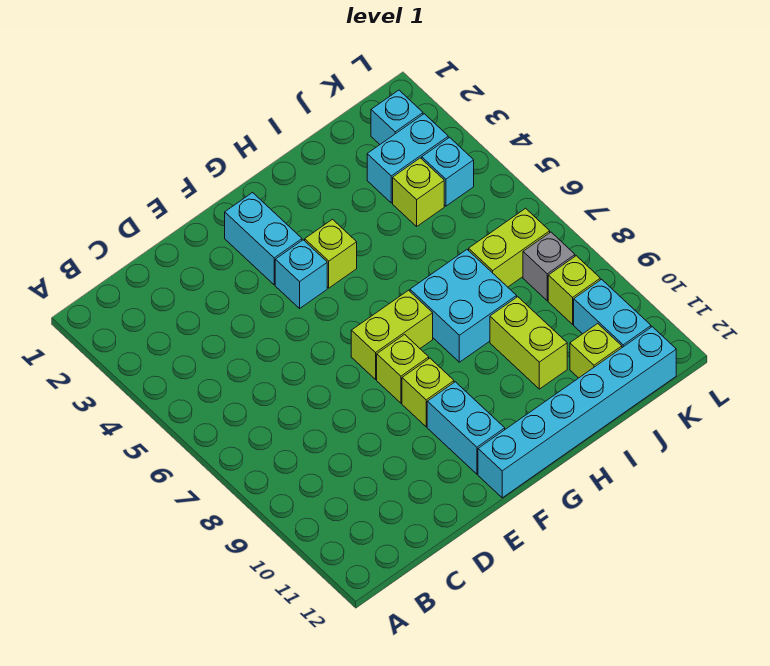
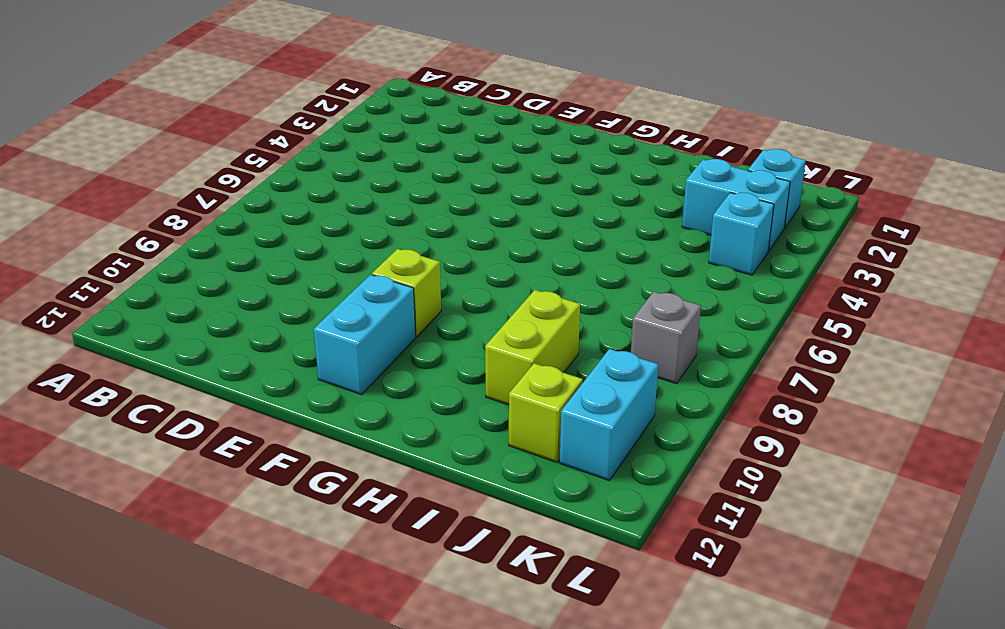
none -> cyan 1x2 brick [225,193,302,285]
none -> cyan 1x1 brick [275,240,327,308]
none -> lime 1x2 brick [351,290,433,379]

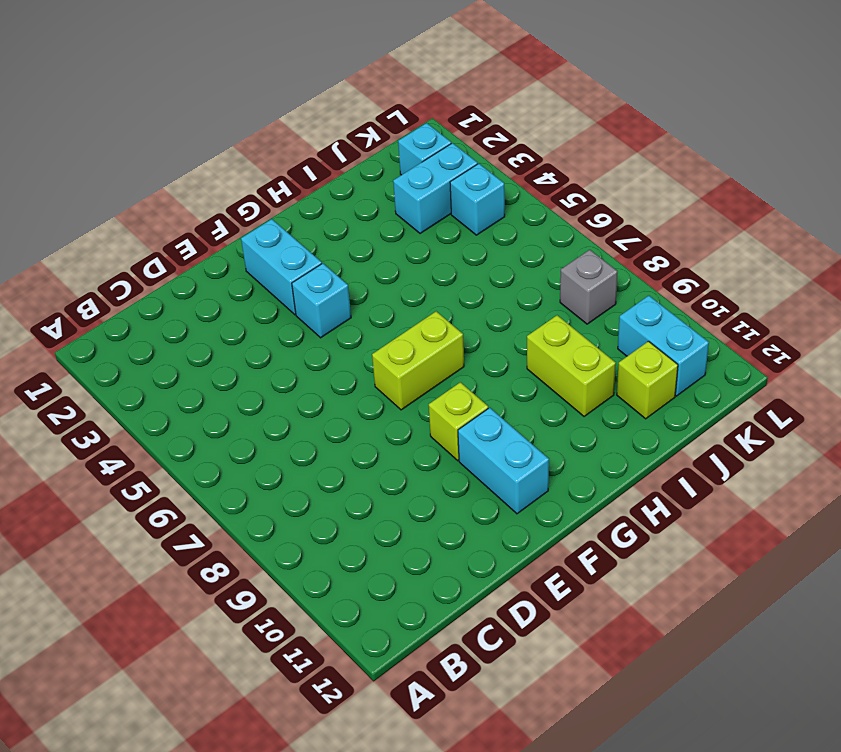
none -> lime 1x1 brick [377,335,429,403]
none -> cyan 1x6 brick [478,327,676,498]
none -> lime 1x1 brick [305,219,357,288]

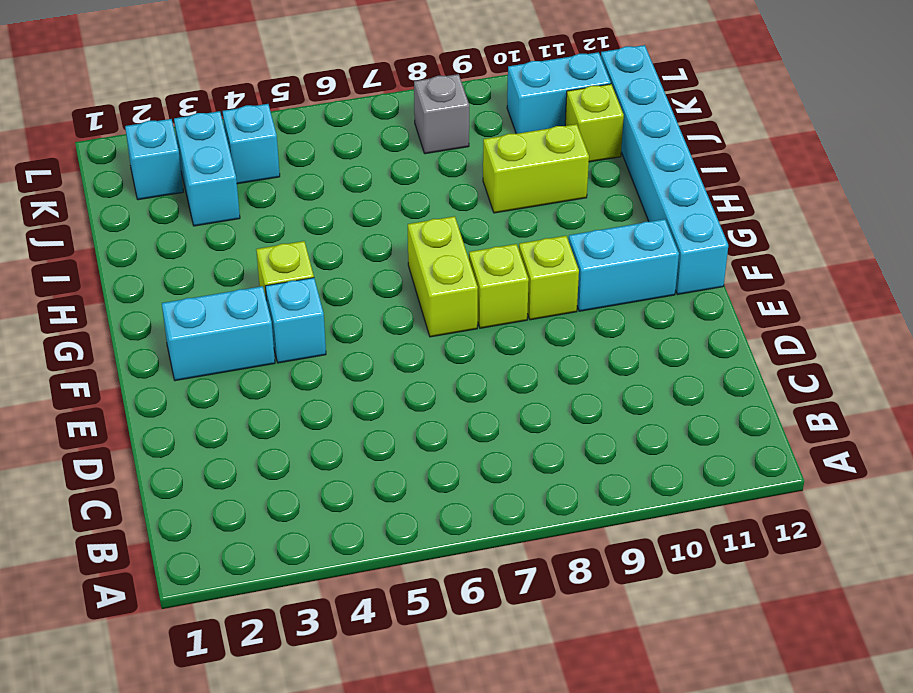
none -> cyan 2x2 brick [410,250,517,362]
none -> lime 1x1 brick [393,158,444,226]
none -> lime 1x2 brick [469,208,550,287]

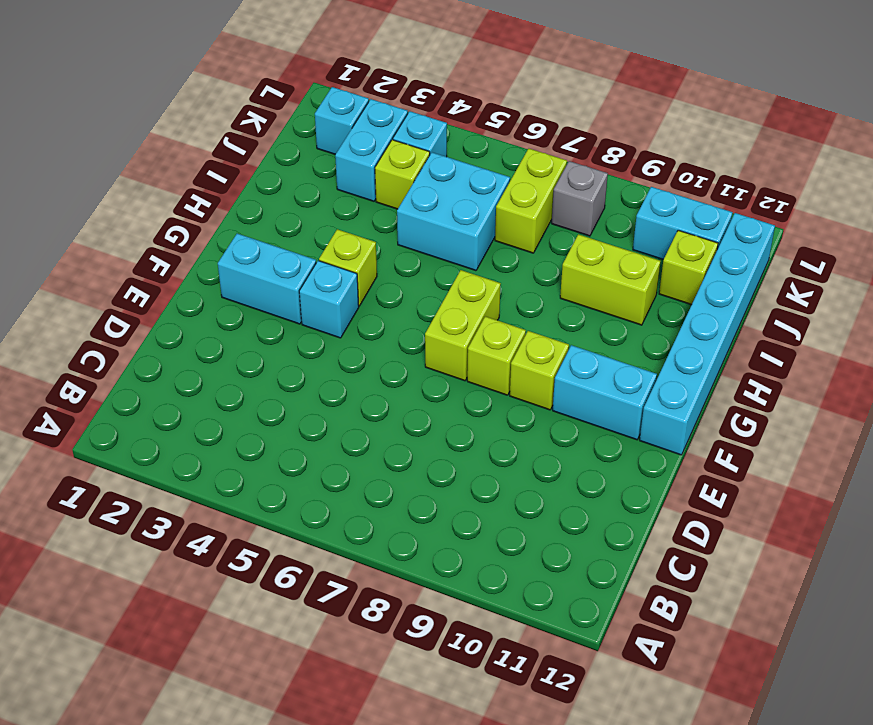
cyan 2x2 brick [397,152,510,271] -> cyan 2x2 brick moved to [410,250,517,362]
none -> lime 1x1 brick [548,256,600,324]

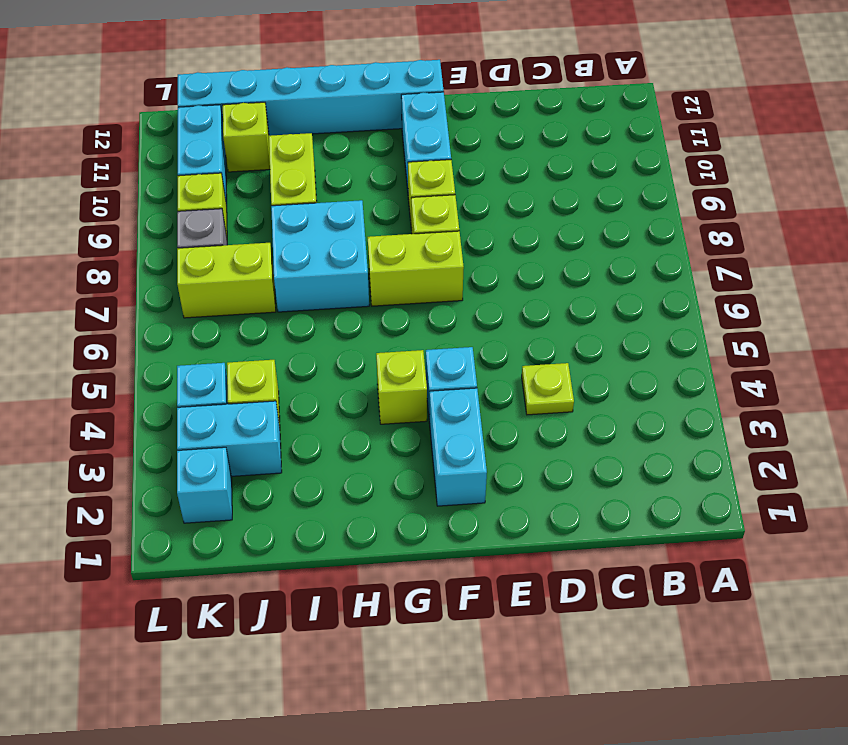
lime 1x1 plate [522,363,574,415] -> none

